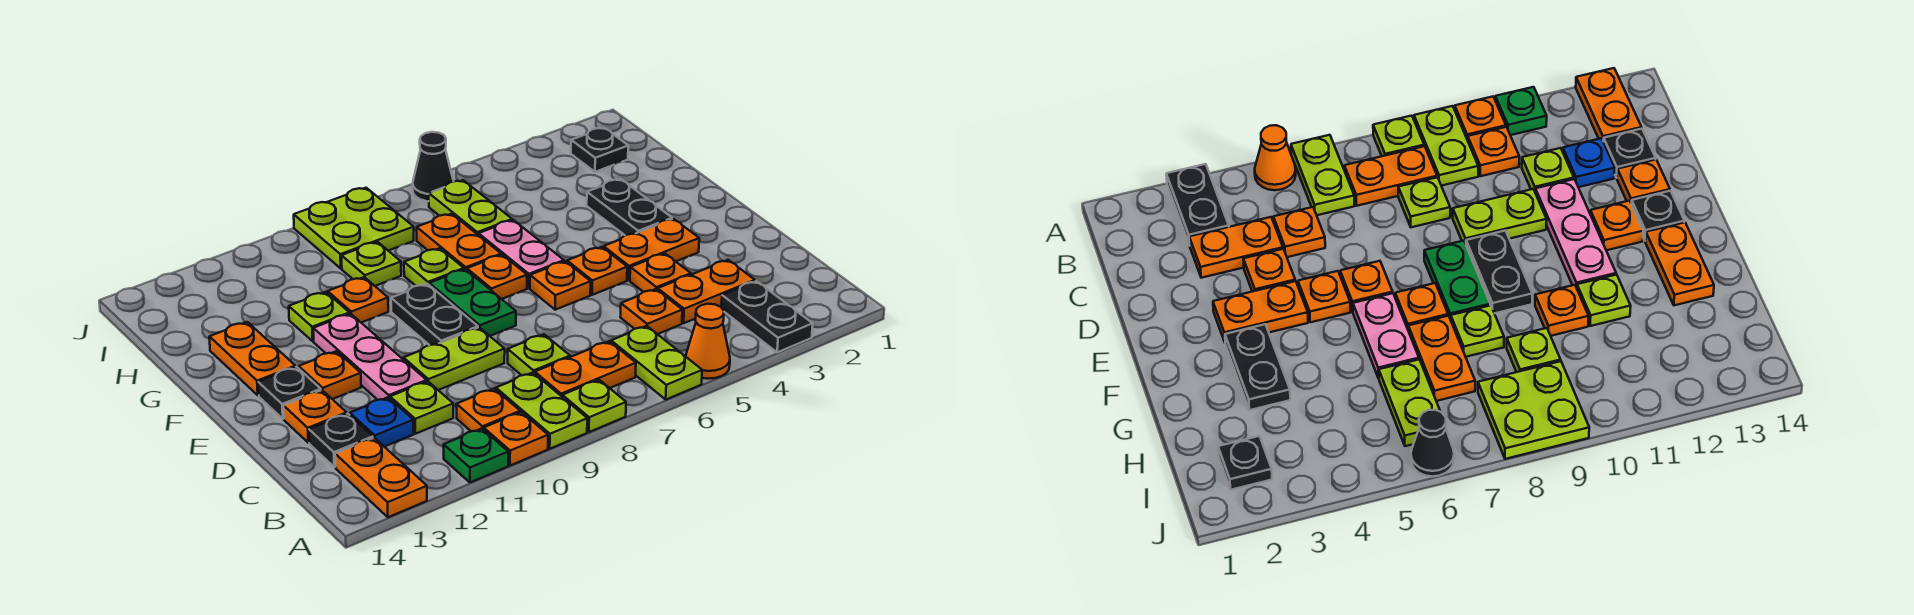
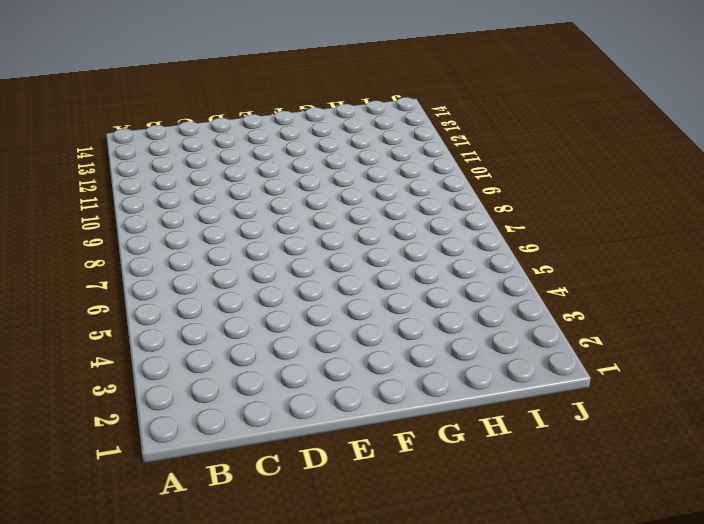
none -> black 1x2 plate [721,281,813,352]
none -> orange 1x1 cone [686,304,730,379]
none -> lime 1x2 plate [611,326,702,399]
none -> lime 1x1 plate [562,380,626,432]

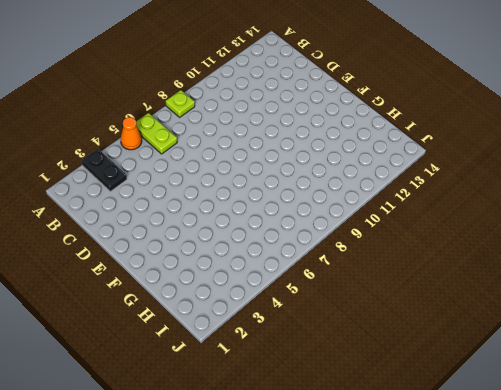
none -> lime 1x2 plate [496,373,587,449]
none -> orange 1x1 plate [484,412,548,466]
none -> green 1x1 plate [444,429,508,482]
none -> orange 1x2 plate [335,438,427,517]

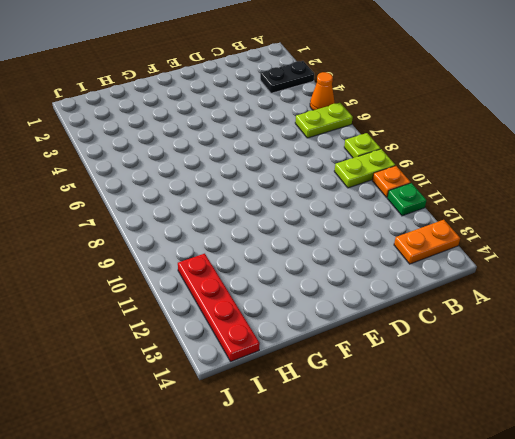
red 1x4 plate [178,254,260,362] -> none
none -> orange 1x2 plate [535,341,636,396]
none -> orange 1x1 plate [456,389,520,431]
none -> orange 1x2 plate [658,260,755,323]
none -> orange 1x1 plate [620,289,682,334]

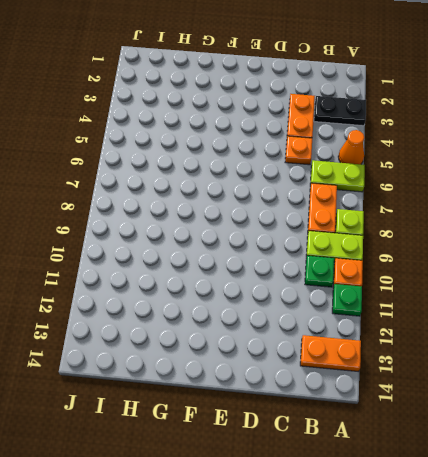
green 1x1 plate [305,256,334,287] -> orange 1x1 plate [456,389,520,431]
none -> lime 1x1 plate [508,334,570,375]
none -> lime 1x1 plate [390,381,453,434]
none -> blue 1x1 plate [350,397,414,447]
none -> black 1x1 plate [309,414,373,467]

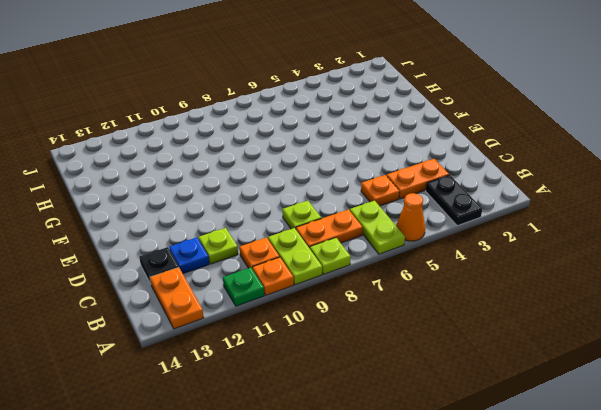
none -> orange 1x1 plate [630,253,691,292]
none -> lime 1x2 plate [404,327,505,390]
none -> pink 1x3 plate [313,314,427,400]
none -> orange 1x1 plate [283,390,347,443]

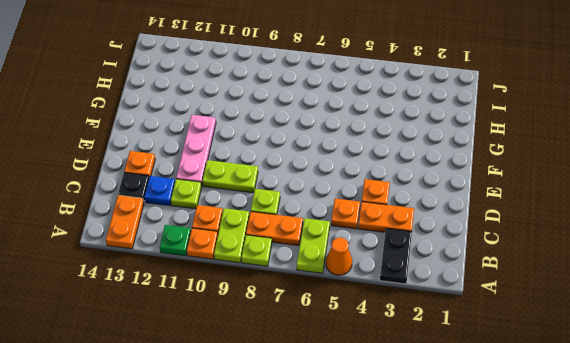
none -> orange 1x2 plate [604,219,699,280]
none -> orange 1x1 plate [567,247,627,295]
none -> orange 1x1 plate [530,261,591,310]
none -> green 1x2 plate [429,269,516,336]

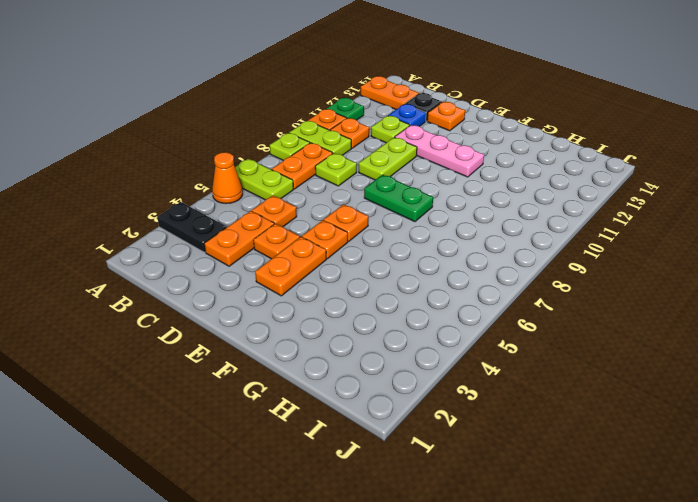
none -> black 1x2 plate [391,284,478,345]
none -> orange 1x1 plate [299,351,361,399]
none -> black 1x1 plate [258,367,321,419]
none -> black 1x2 plate [587,179,672,235]

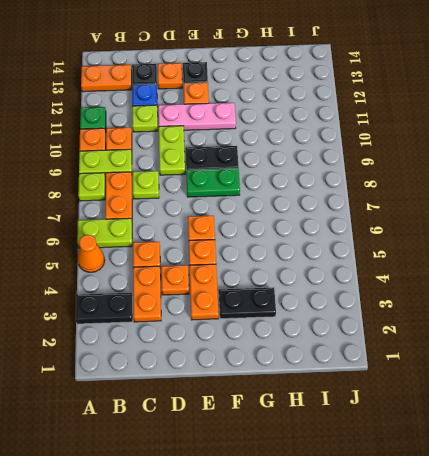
none -> pink 1x2 plate [479,220,564,288]
none -> orange 1x1 plate [467,255,527,299]
none -> orange 1x2 plate [209,322,295,395]
none -> orange 1x2 plate [417,214,501,270]

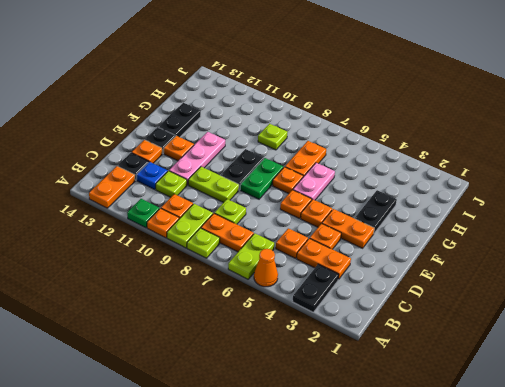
black 1x2 plate [158,103,201,137] -> orange 1x2 plate [209,322,295,395]
none -> lime 1x1 plate [404,248,464,286]
none -> orange 1x1 plate [328,277,388,322]
none -> lime 1x1 plate [289,292,349,341]
none -> lime 1x2 plate [429,180,512,235]

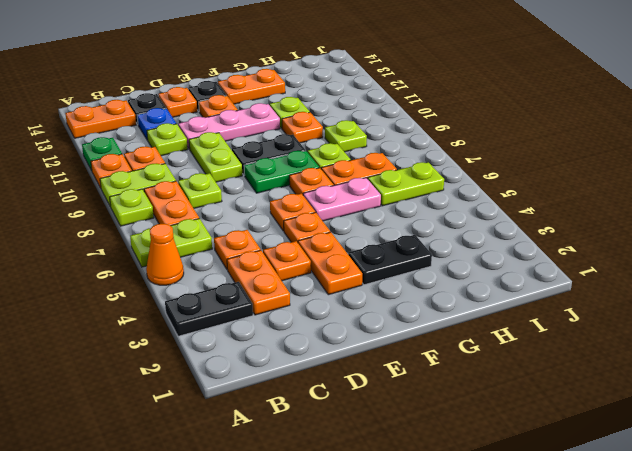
none -> black 1x1 plate [571,128,628,172]
none -> lime 2x2 plate [294,188,414,268]
none -> black 1x1 cone [413,132,454,201]

